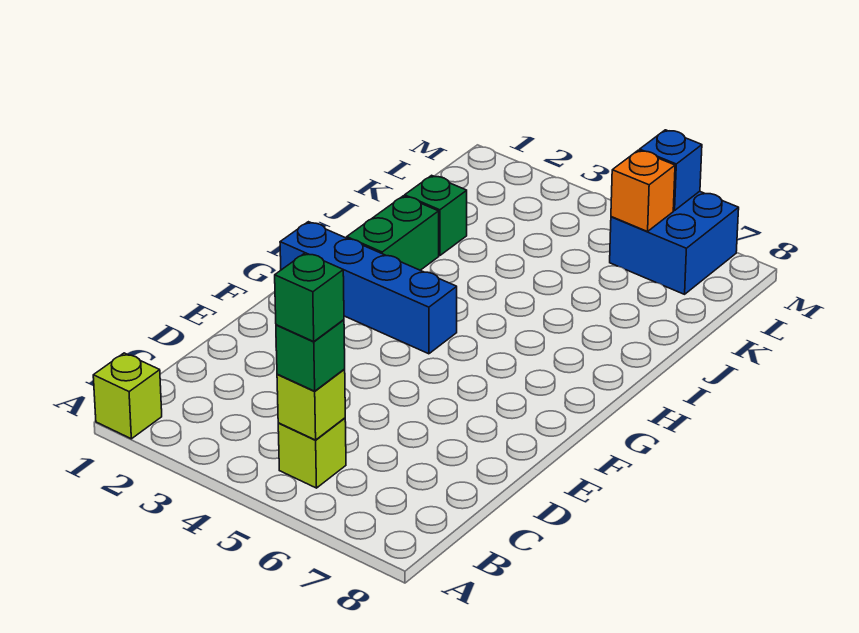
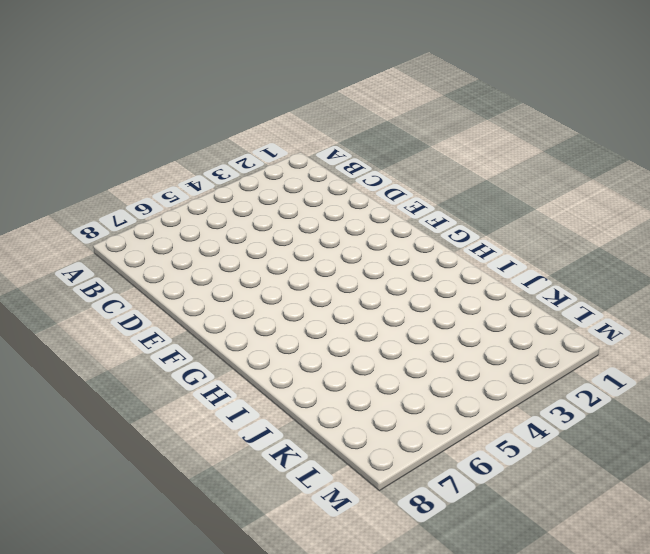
none -> lime 1x1 brick [93,353,162,439]
none -> lime 1x1 brick [278,418,346,488]

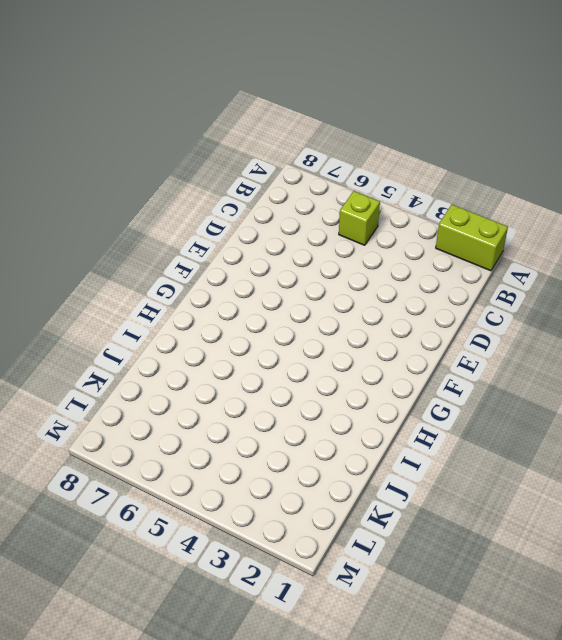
lime 1x2 brick [436,205,508,271] -> lime 1x1 brick [93,353,162,439]
none -> blue 1x4 brick [280,222,457,354]
none -> green 1x2 brick [347,196,439,270]

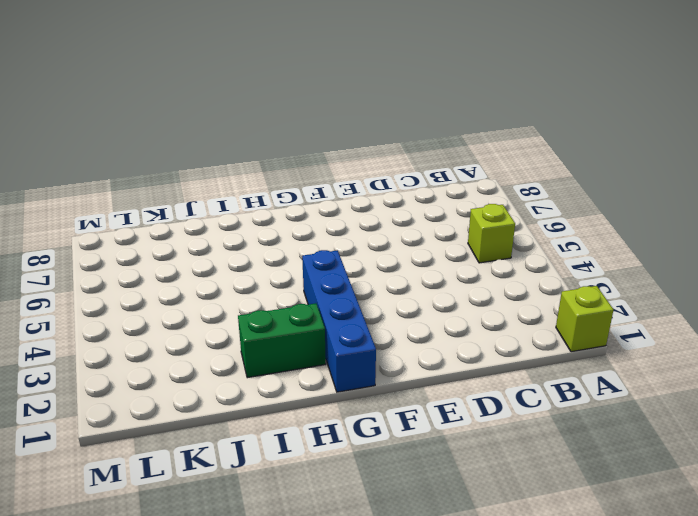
none -> green 1x1 brick [405,175,467,256]
none -> blue 2x2 brick [610,191,739,294]

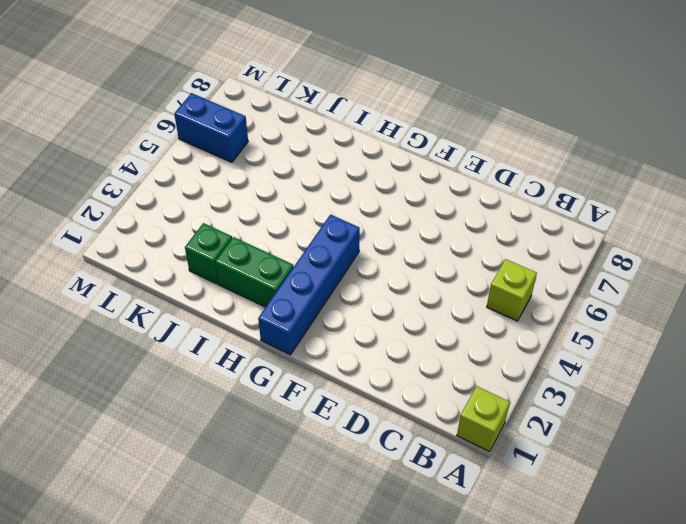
blue 1x2 brick [174,93,248,162] -> blue 2x2 brick [610,191,739,294]
none -> lime 1x1 brick [277,369,345,440]
none -> orange 1x1 brick [611,150,675,232]

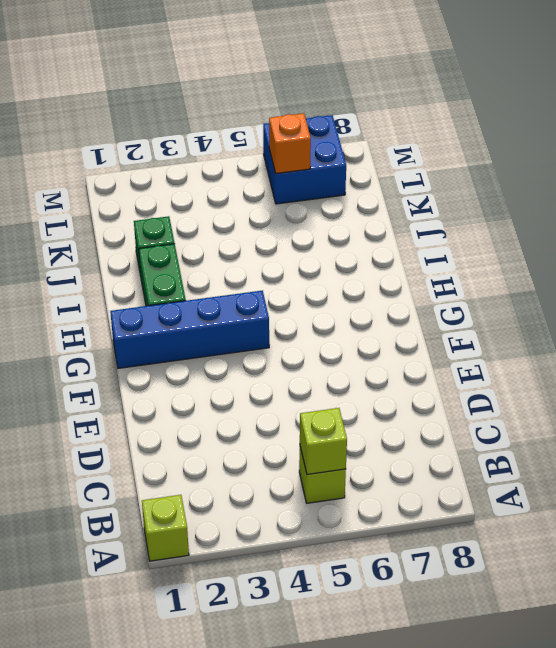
none -> blue 1x1 brick [640,130,702,211]
none -> green 1x1 brick [276,320,345,391]

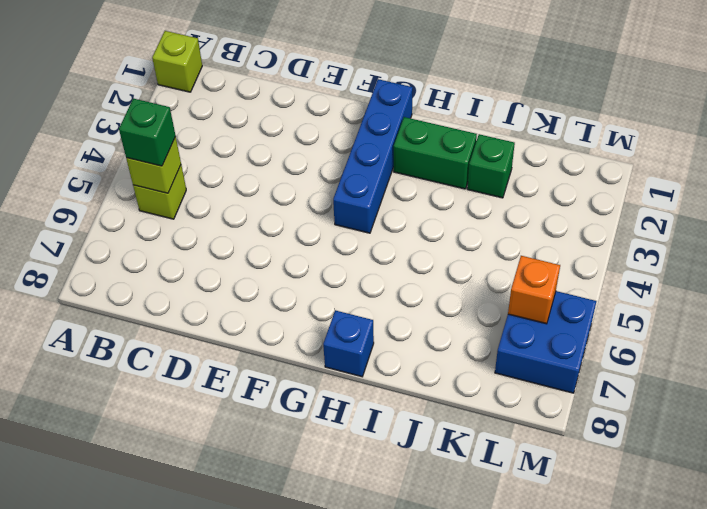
blue 1x1 brick [323,310,374,377] -> blue 1x1 brick moved to [640,130,702,211]
none -> green 1x1 brick [275,253,344,341]

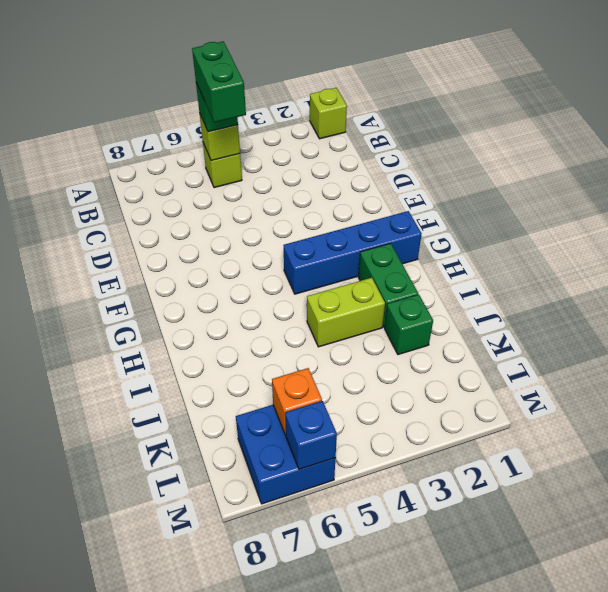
green 1x2 brick [192,41,246,122] -> green 1x1 brick [275,253,344,341]
lime 1x2 brick [307,278,385,347] -> none

